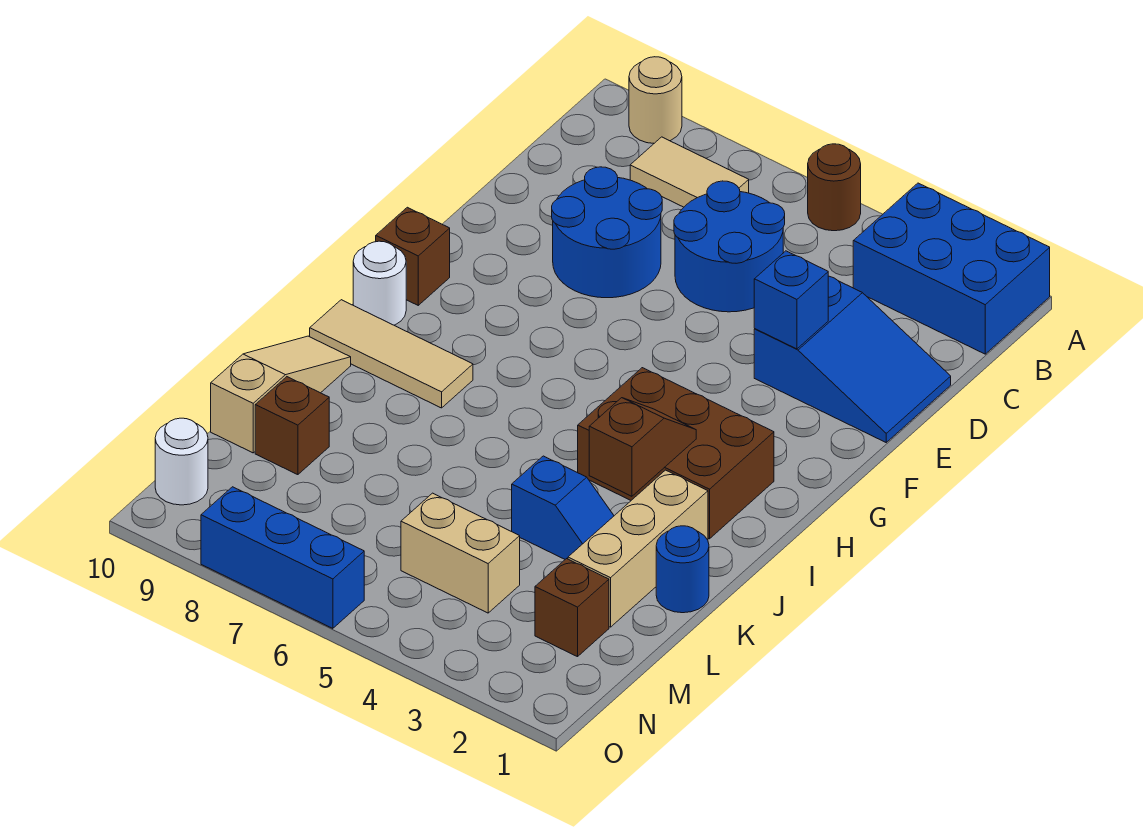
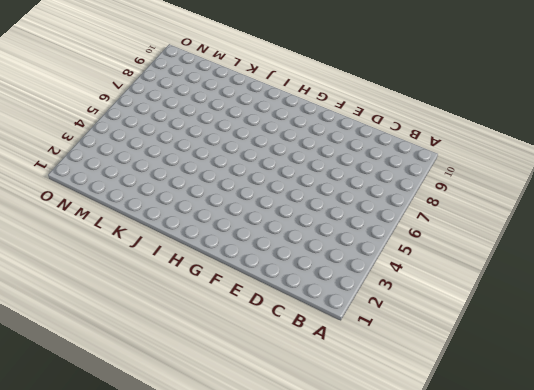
none -> blue 2x3 brick [853,183,1050,354]
none -> brown 1x1 round brick [808,144,861,231]
none -> tan 1x1 round brick [629,57,682,143]

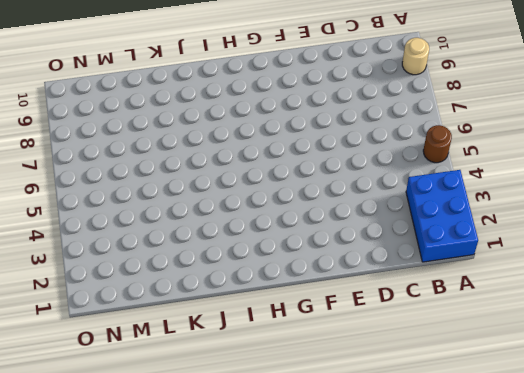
none -> tan 1x2 tile [630,137,749,207]
none -> blue 2x2 round brick [674,181,785,312]
none -> blue 2x3 slope [754,276,951,442]

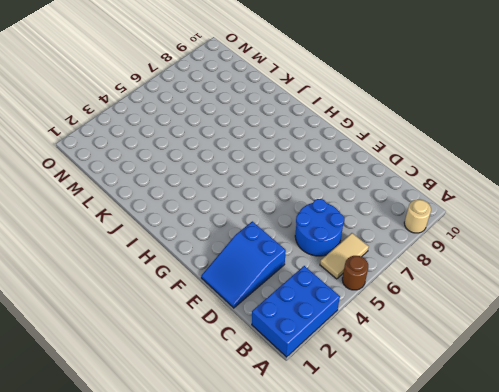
tan 1x2 tile [320,233,369,279] -> tan 1x2 tile moved to [630,137,749,207]
none -> blue 2x2 round brick [552,167,662,298]
none -> brown 1x1 brick [376,207,450,305]
none -> brown 2x3 brick [578,368,774,539]

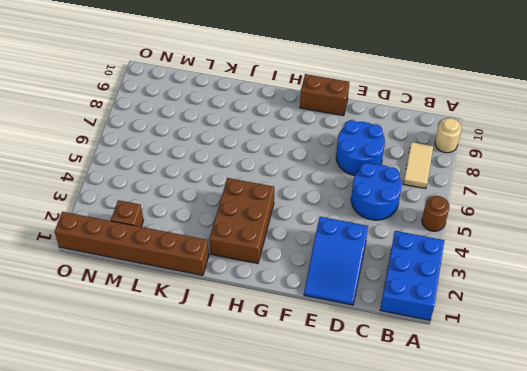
brown 1x2 brick [300,74,349,116] -> brown 1x1 brick [376,207,450,305]
brown 1x6 brick [55,212,209,275] -> blue 1x1 round brick [656,526,709,613]
none -> white 1x1 round brick [353,241,406,325]
none -> tan 1x3 tile [310,300,473,408]
none -> tan 1x3 brick [568,470,708,627]

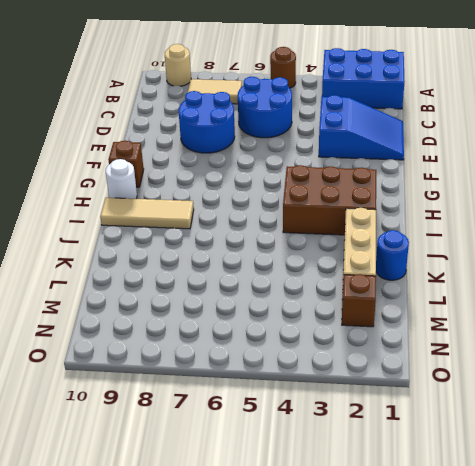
none -> tan 1x3 slope [211,336,351,453]
none -> blue 1x2 slope [512,456,614,559]
none -> brown 1x1 brick [255,377,329,475]

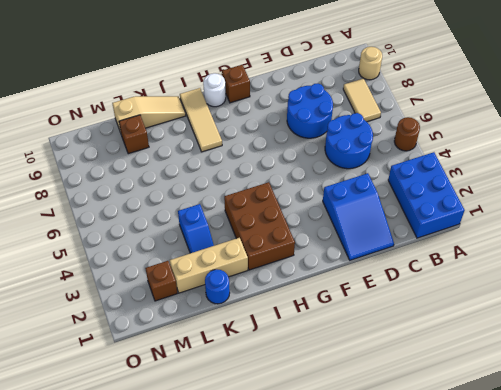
none -> tan 1x2 brick [401,493,520,613]
none -> white 1x1 round brick [155,418,208,505]
none -> blue 1x3 brick [201,487,364,628]

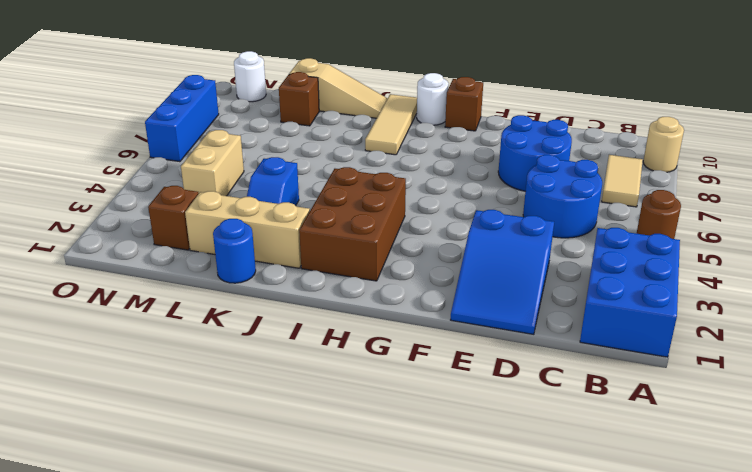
none -> blue 1x1 brick [754,251,828,349]
none -> brown 1x2 slope [589,398,696,496]

